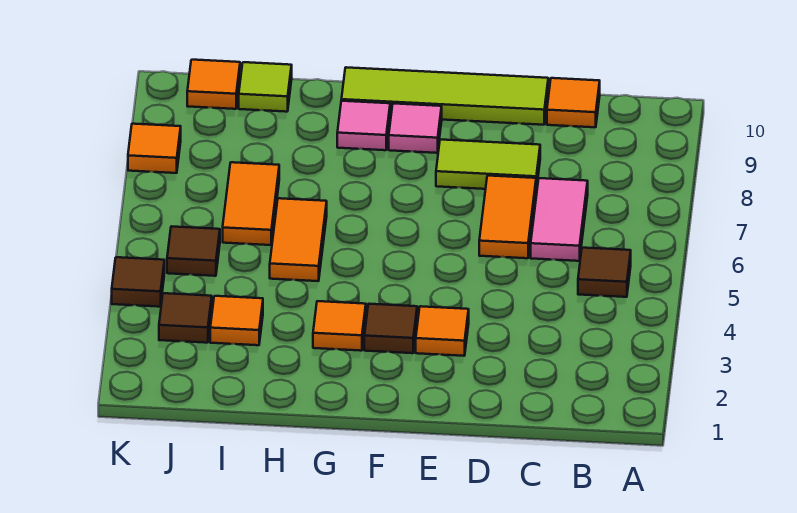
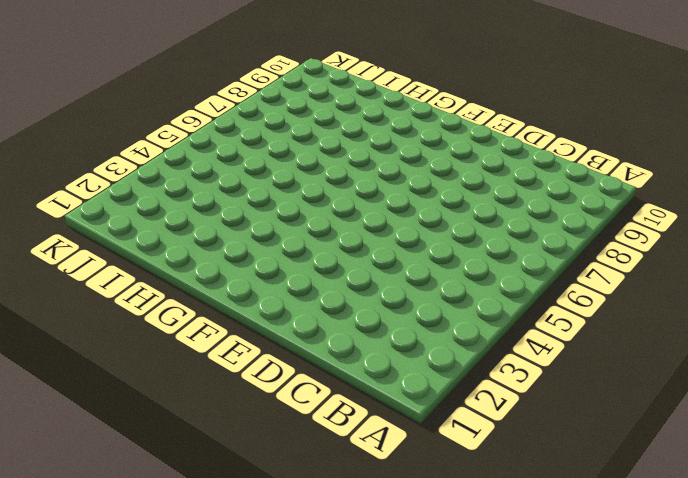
none -> brown 1x1 tile [578,248,631,297]
none -> pink 1x2 tile [531,178,588,261]
none -> orange 1x1 tile [547,78,600,127]

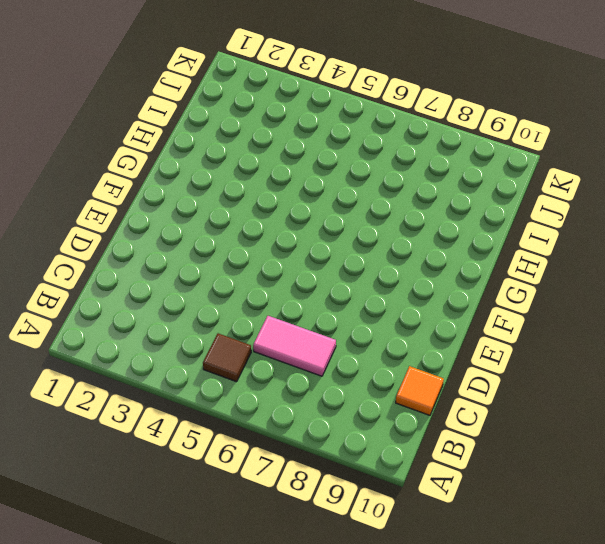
none -> orange 1x2 tile [479,176,536,258]
none -> lime 1x2 tile [436,140,540,190]
none -> lime 1x4 tile [341,67,548,125]

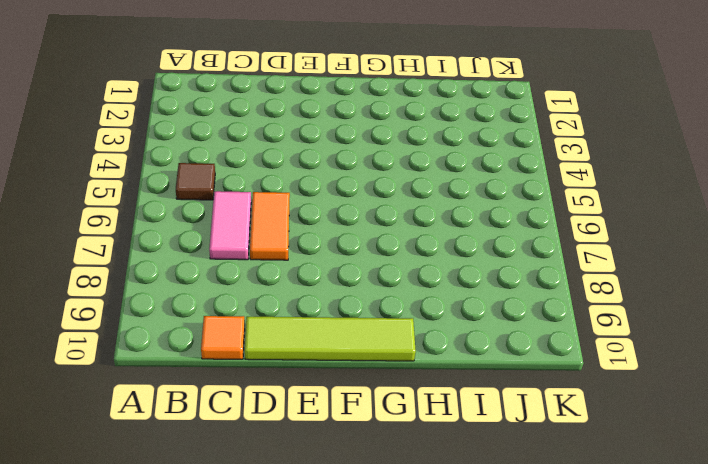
none -> lime 1x2 tile [436,140,540,190]
none -> orange 1x1 tile [416,306,469,356]
none -> brown 1x1 tile [364,304,417,353]

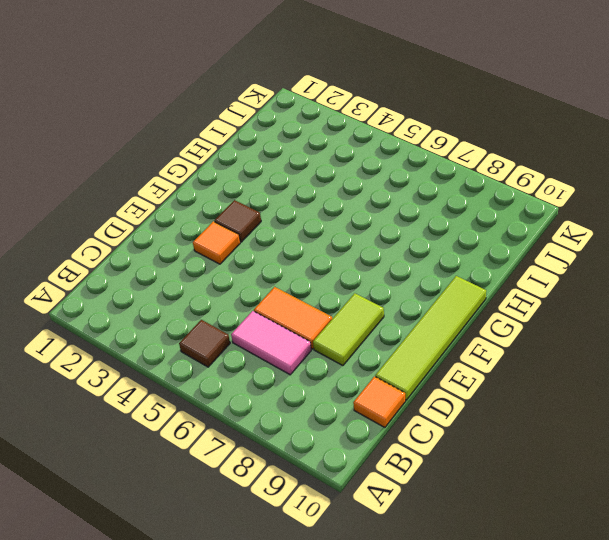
none -> pink 1x1 tile [389,104,442,153]
none -> orange 1x1 tile [313,301,366,351]
none -> pink 1x1 tile [337,101,390,150]

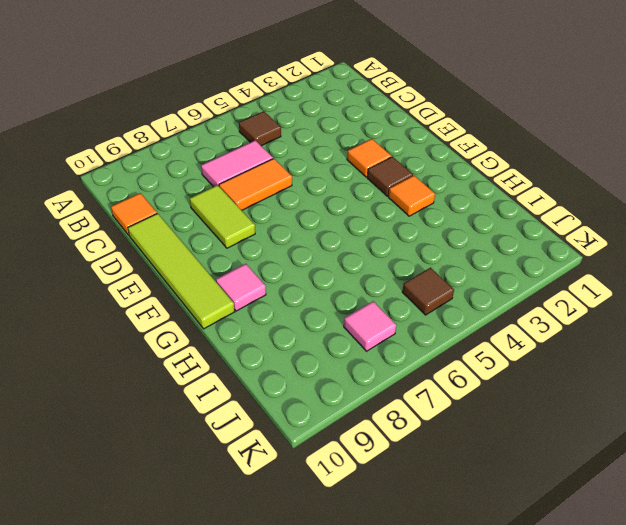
pink 1x1 tile [344,301,396,351] -> pink 1x1 tile moved to [389,104,442,153]
none -> orange 1x2 tile [270,198,327,281]
none -> orange 1x1 tile [210,296,263,345]
none -> orange 1x2 tile [223,162,279,245]

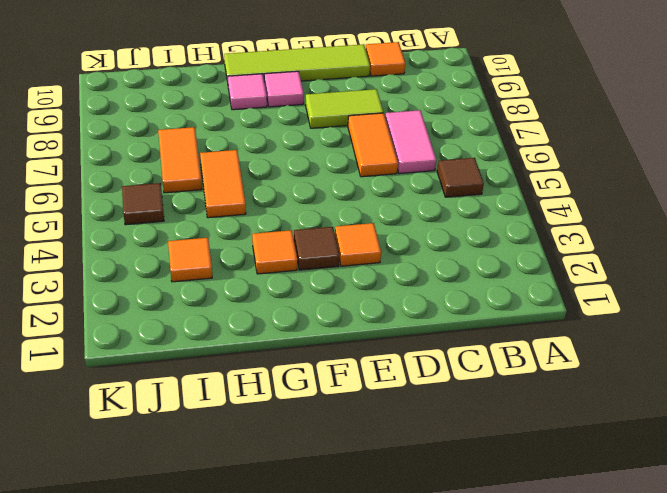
none -> lime 1x1 tile [239,62,292,112]
none -> brown 1x1 tile [159,293,212,343]
none -> orange 1x1 tile [187,60,240,109]

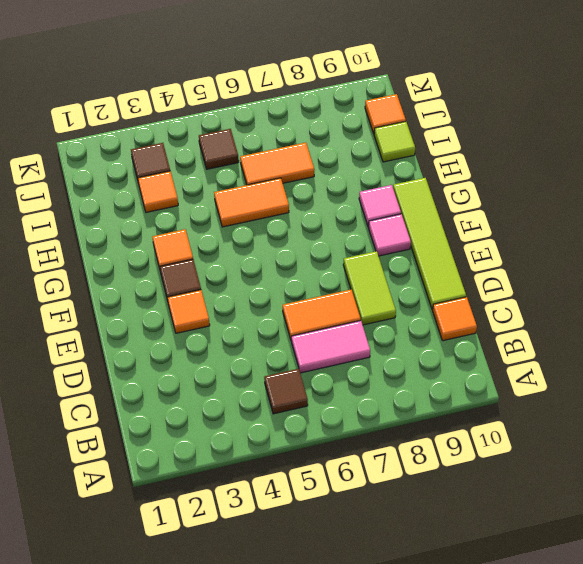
none -> brown 1x1 tile [112,257,164,307]
none -> orange 1x1 tile [128,124,181,173]

